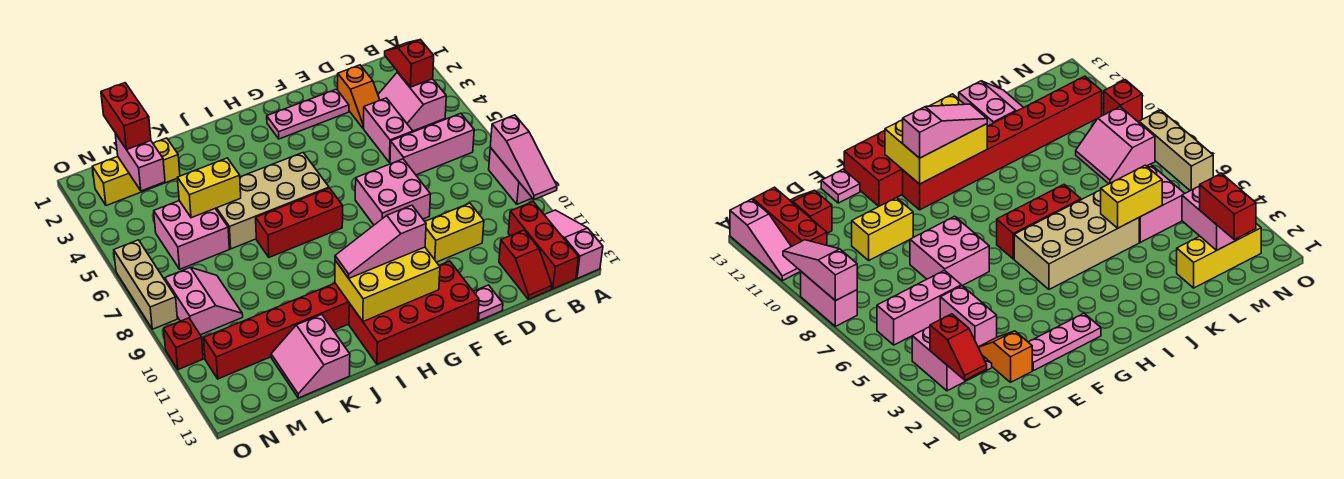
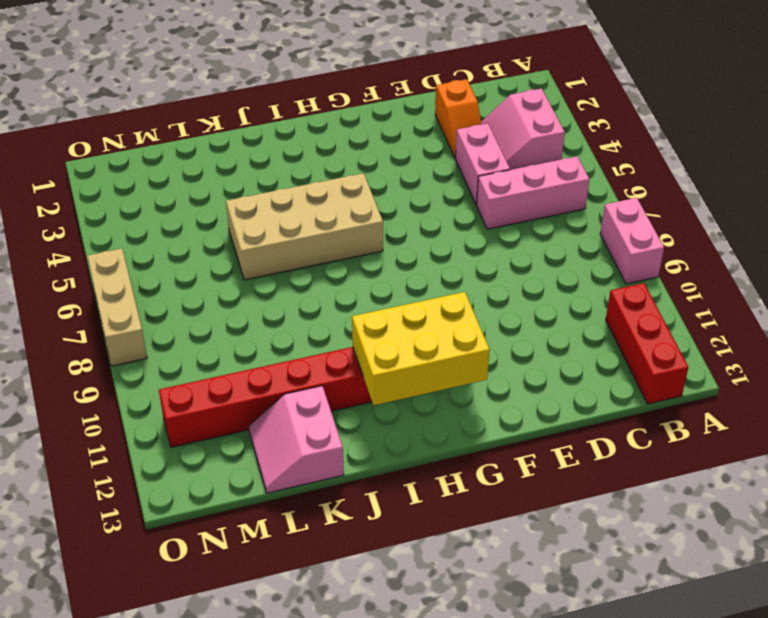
none -> pink 1x3 slope [545,210,603,279]
none -> red 1x2 slope [499,230,552,299]
none -> yellow 1x2 brick [425,203,484,262]

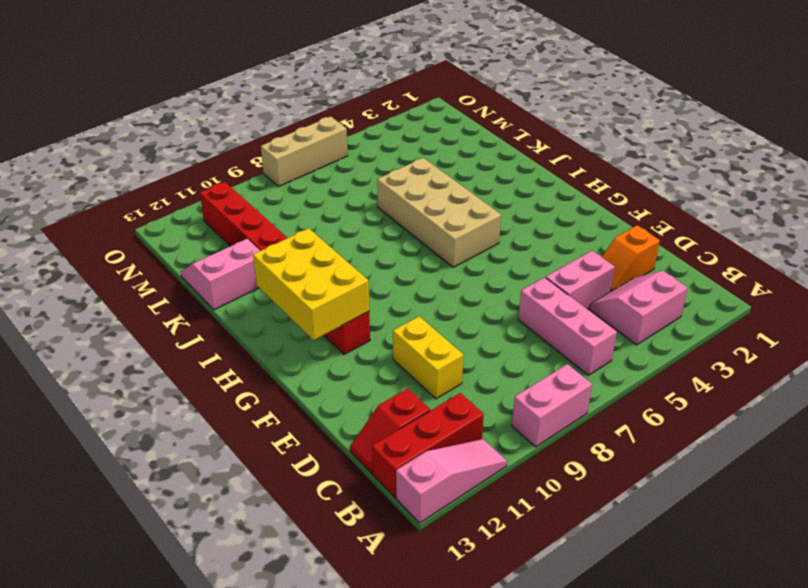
none -> pink 1x3 plate [267,89,349,139]
none -> pink 2x2 brick [355,159,431,225]
none -> pink 1x1 plate [473,285,503,321]

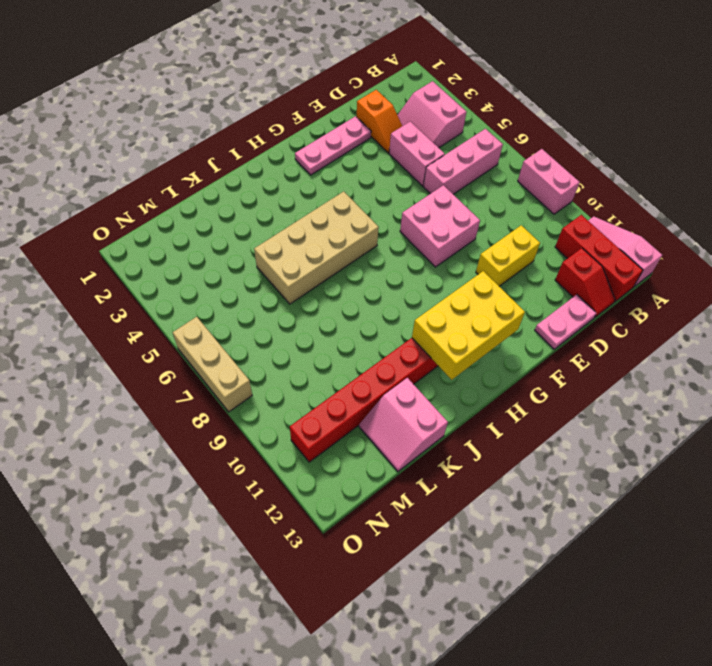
pink 1x2 plate [535,295,596,349] -> pink 1x1 plate [473,285,503,321]
none -> red 2x4 brick [349,261,479,364]
none -> red 1x3 brick [256,188,343,257]
none -> yellow 1x3 brick [92,138,180,206]

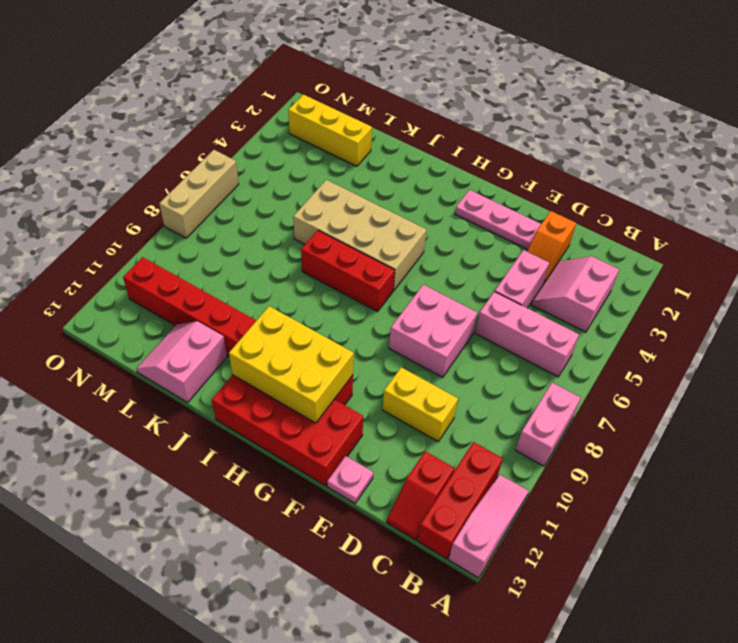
none -> pink 2x2 brick [154,201,229,269]
none -> pink 2x2 slope [165,268,243,335]
none -> red 1x1 brick [164,318,203,370]

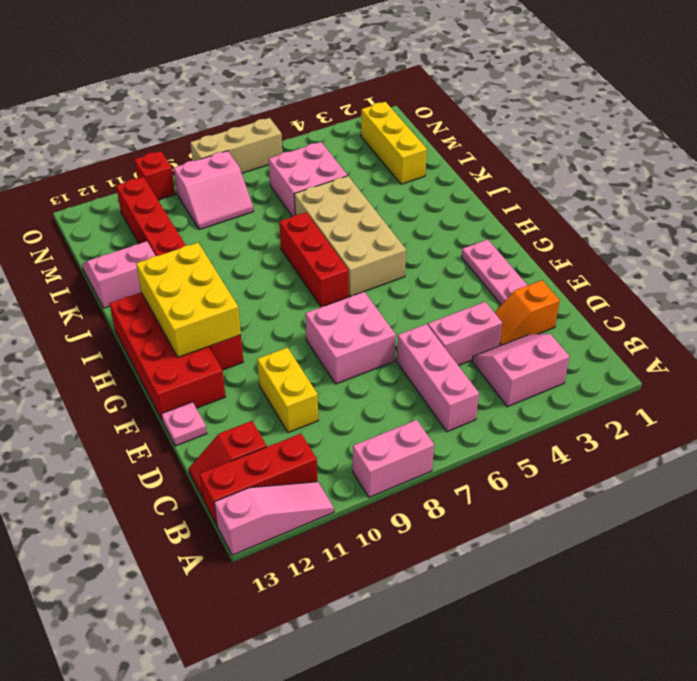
none -> pink 1x3 slope [490,115,557,200]
none -> red 1x2 slope [385,40,434,87]
none -> yellow 1x2 brick [177,158,241,218]

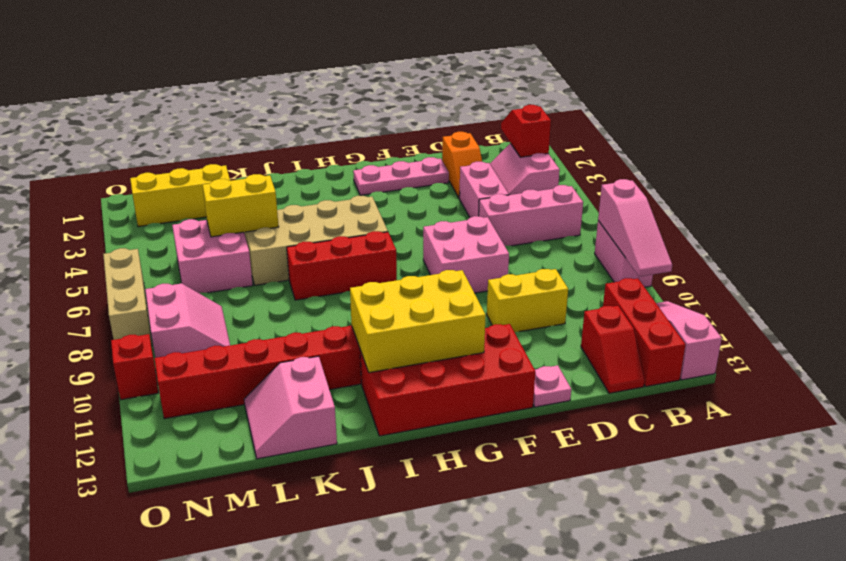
none -> pink 1x2 brick [115,134,165,191]
none -> pink 1x3 slope [335,205,426,278]
none -> red 1x2 brick [101,83,151,150]

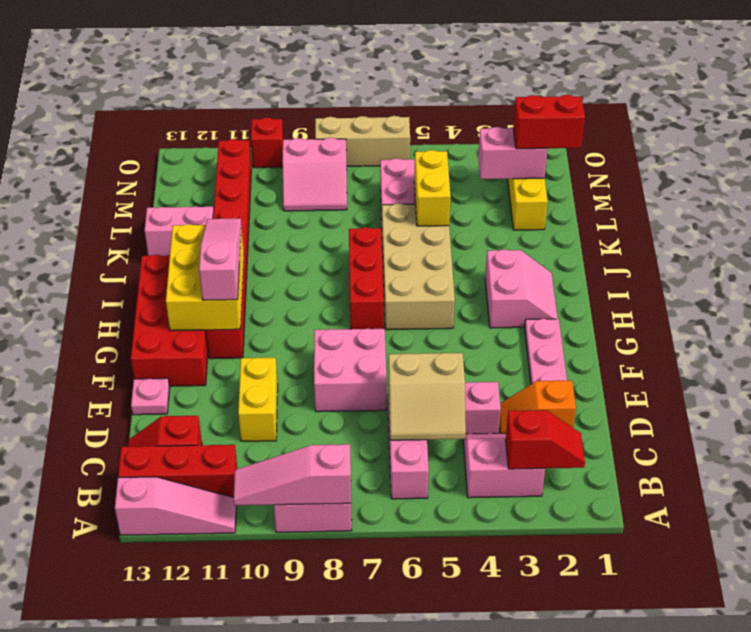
tan 2x2 slope [388,353,466,440] -> none
pink 2x2 slope [485,249,558,328] -> none

